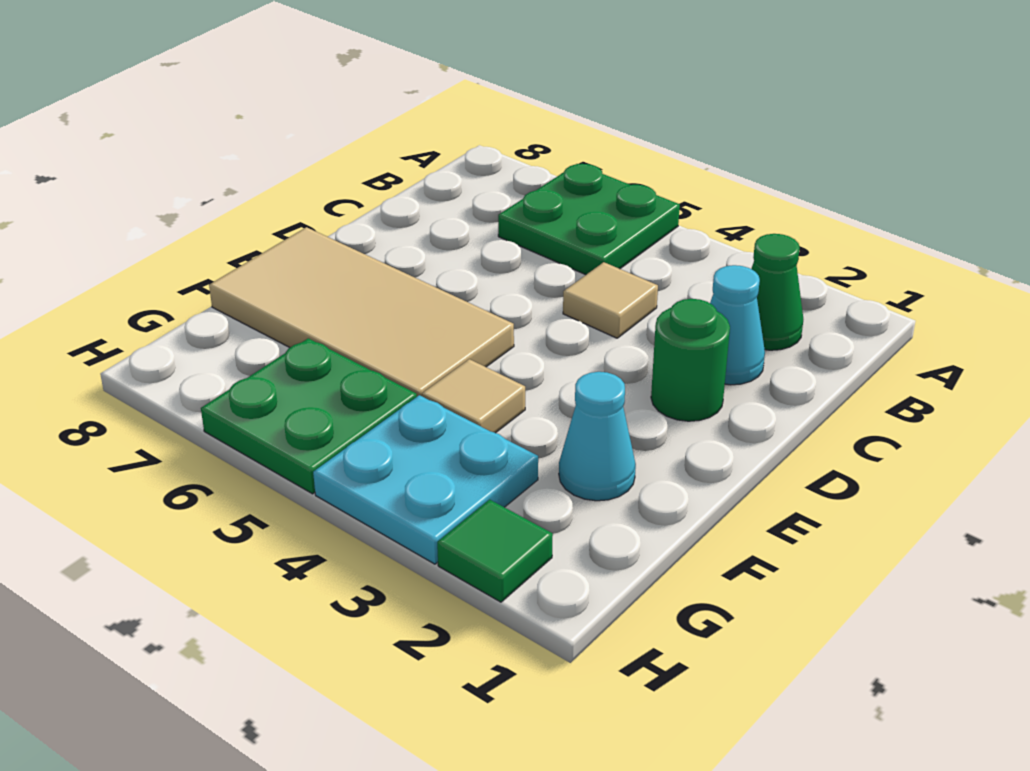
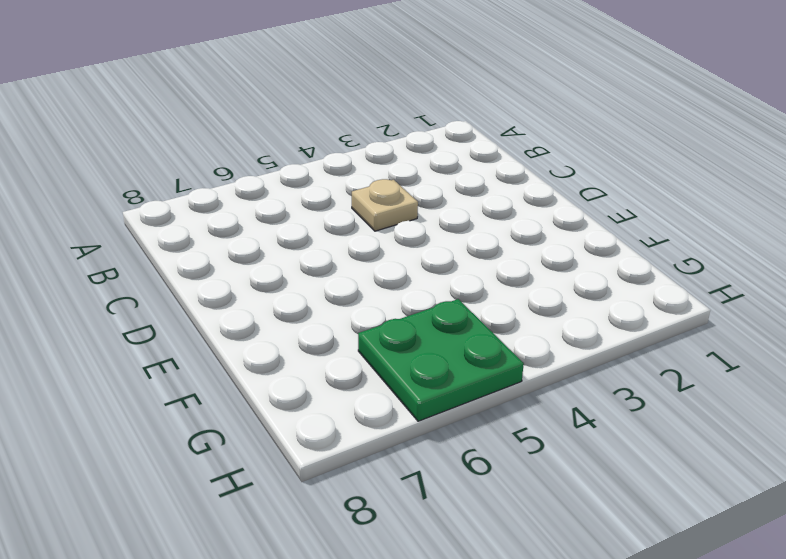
tan 1x1 plate [352,179,418,231] -> tan 1x1 tile [563,262,658,338]
none -> green 2x2 plate [498,164,680,275]
none -> green 1x1 cone [751,234,803,350]

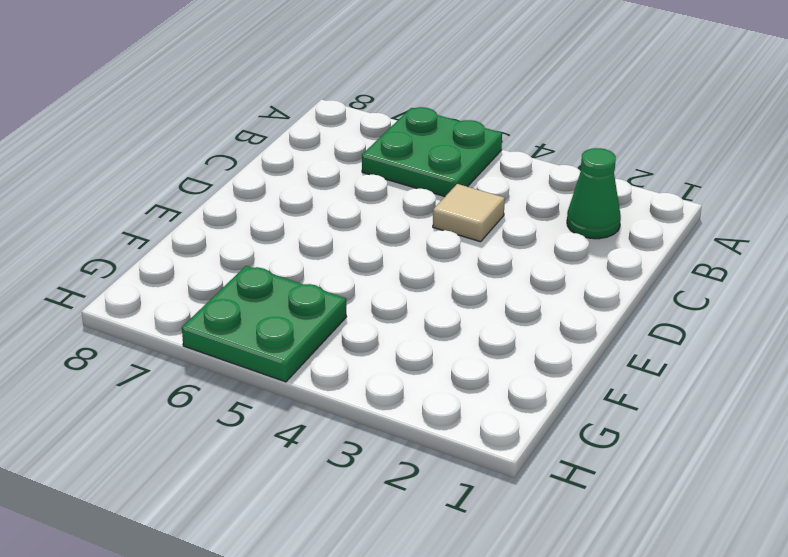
none -> cyan 1x1 cone [710,265,765,385]
none -> green 1x1 round brick [651,299,730,421]

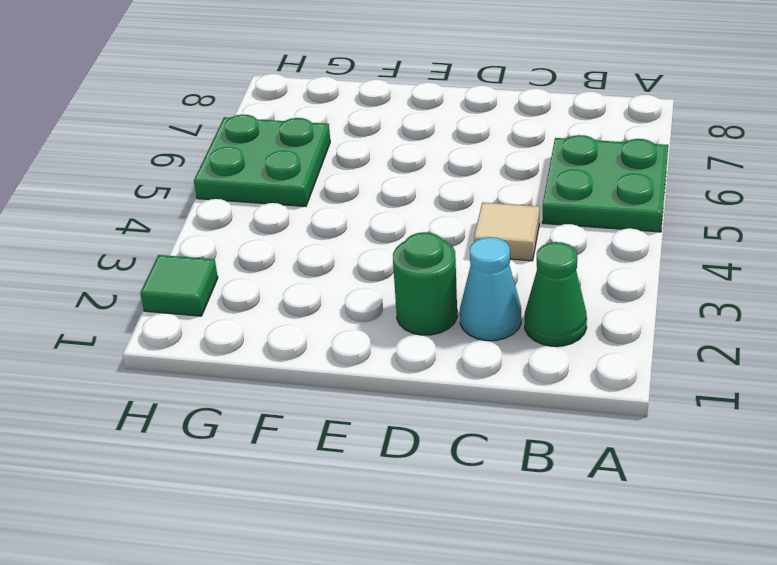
none -> tan 2x4 tile [209,227,514,396]
none -> cyan 1x1 cone [559,372,636,501]

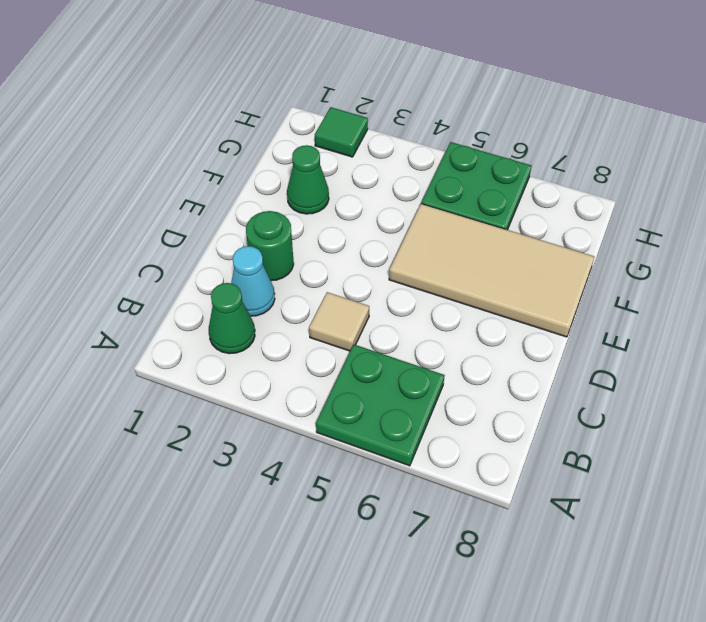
green 1x1 cone [287,145,329,214] -> cyan 1x1 cone [559,372,636,501]
none -> tan 1x1 tile [422,359,525,433]
none -> cyan 2x2 plate [313,395,538,564]

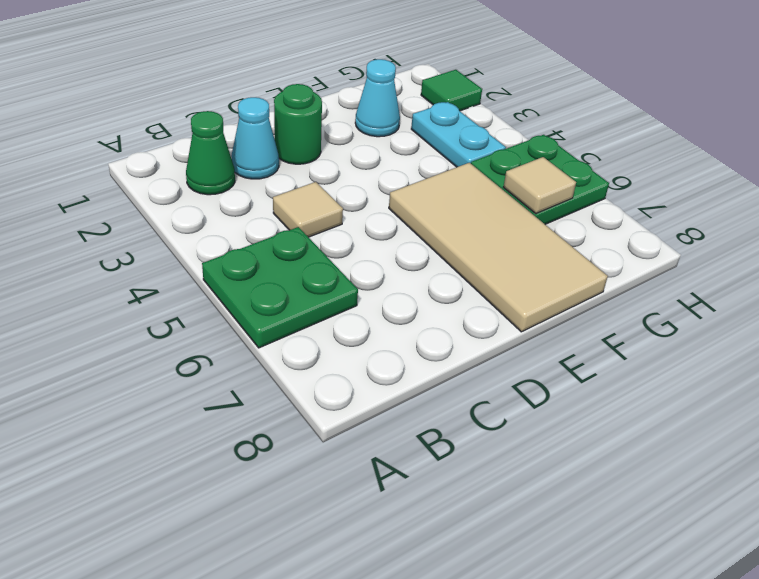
cyan 1x2 plate [411,102,506,167] -> cyan 2x2 plate [313,395,538,564]
tan 1x1 tile [504,157,576,213] -> tan 1x1 tile moved to [422,359,525,433]

